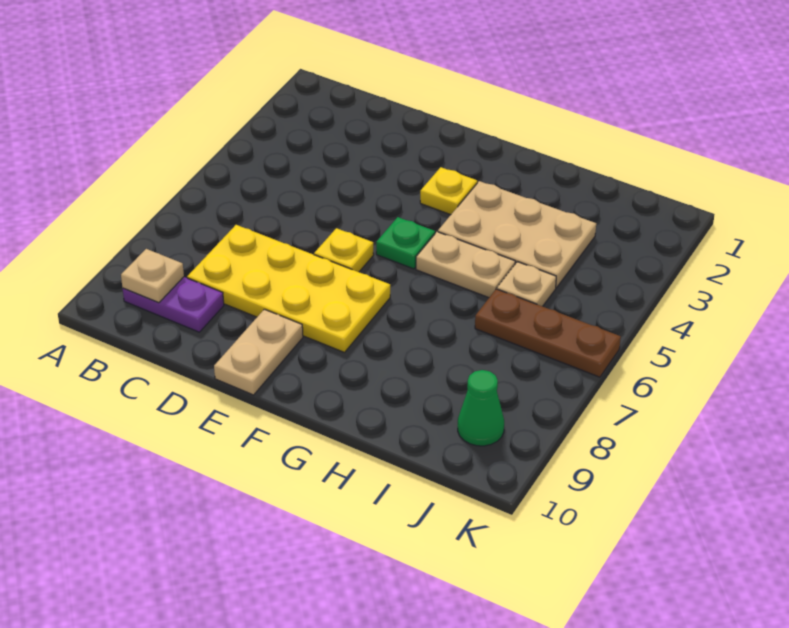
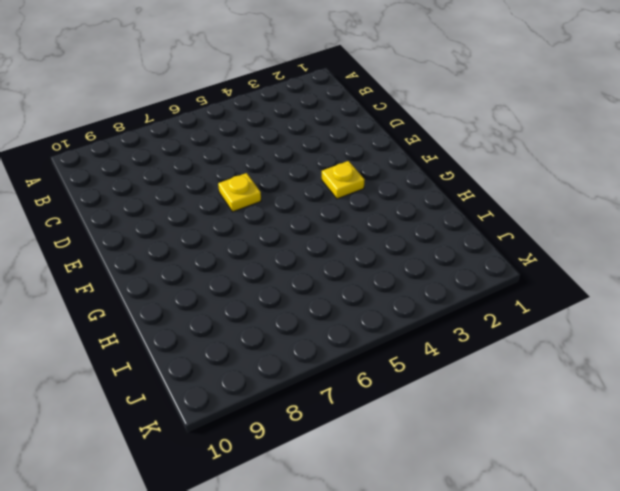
none -> purple 1x2 plate [123,277,224,332]
none -> yellow 2x4 plate [187,225,390,352]
none -> tan 1x2 plate [214,309,303,395]

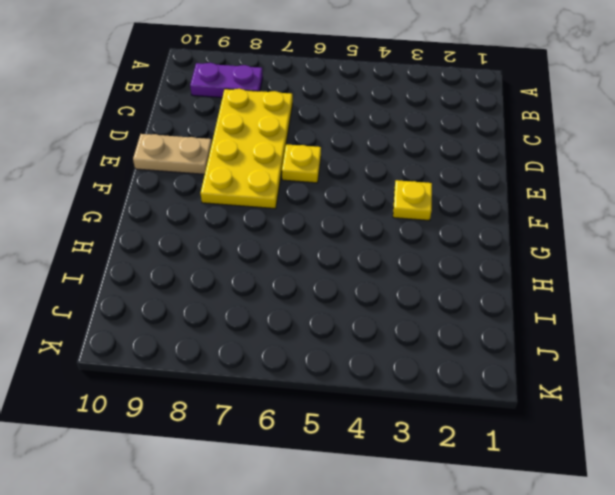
purple 1x2 plate [190,63,263,98] -> purple 1x2 plate turned to [123,277,224,332]
none -> green 1x1 plate [376,217,435,269]
none -> tan 2x3 plate [438,181,596,288]
none -> tan 1x2 plate [416,232,515,298]

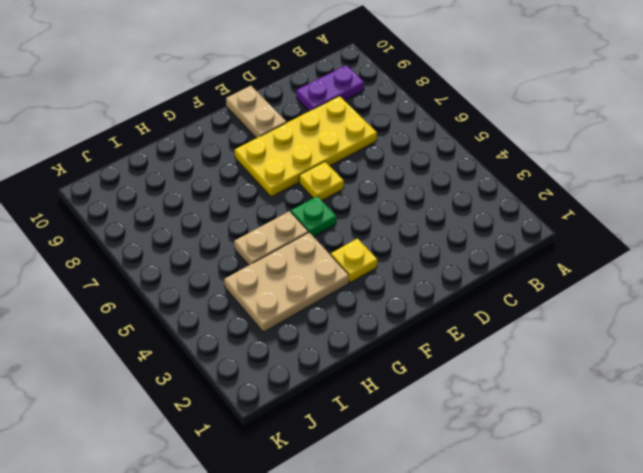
none -> tan 1x1 plate [497,262,556,306]
none -> brown 1x3 plate [475,289,621,377]
none -> green 1x1 cone [458,370,504,446]

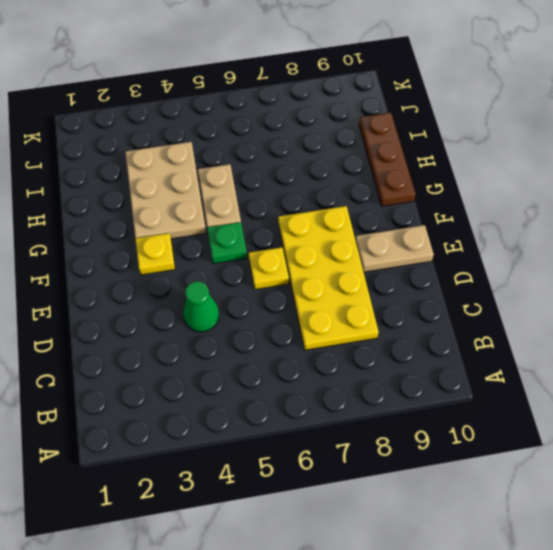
green 1x1 cone [183,281,219,332] -> green 1x1 cone moved to [458,370,504,446]
brown 1x3 plate [359,113,415,206] -> brown 1x3 plate moved to [475,289,621,377]
none -> purple 1x2 plate [123,277,224,332]
none -> tan 1x1 plate [497,262,556,306]
none -> tan 1x1 plate [121,249,184,303]

